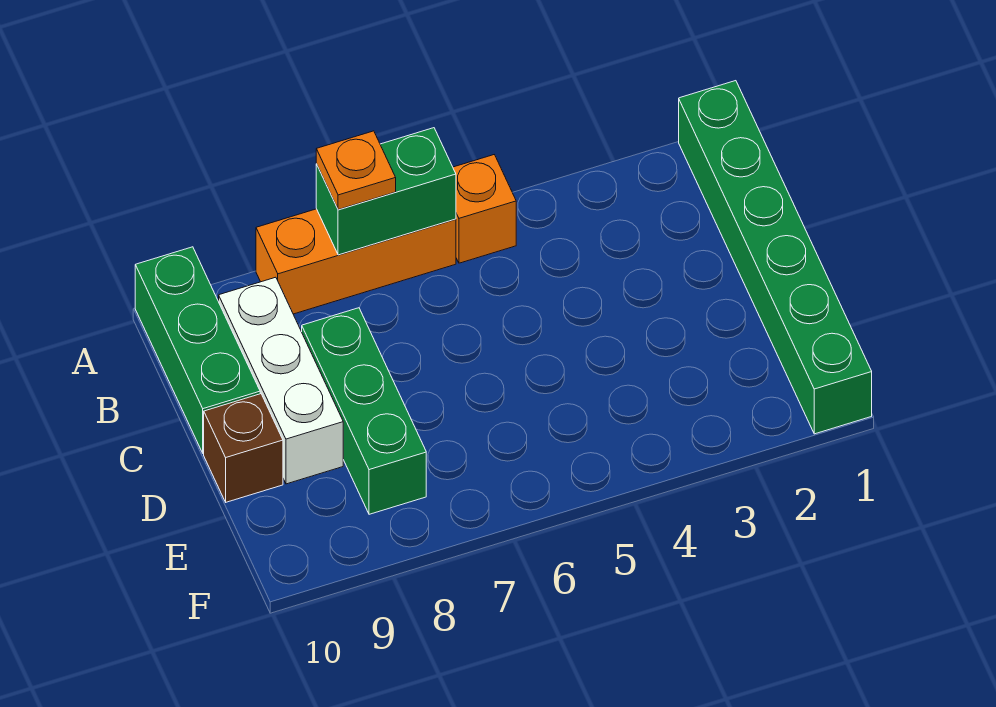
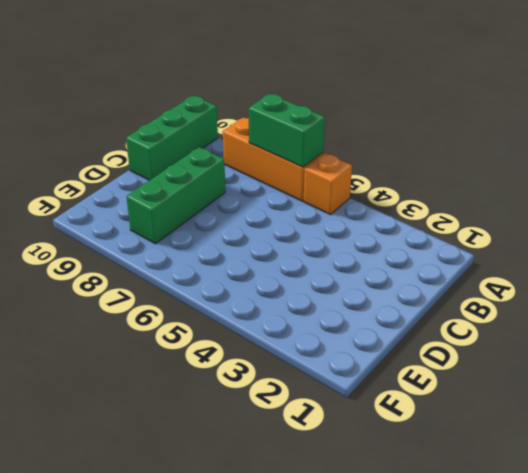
none -> green 1x6 brick [679,81,872,434]
none -> white 1x3 brick [219,277,343,484]

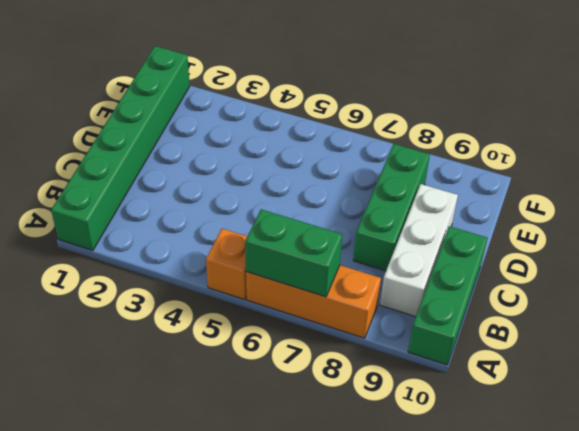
none -> brown 1x1 brick [204,394,283,502]
none -> orange 1x1 plate [316,131,396,210]

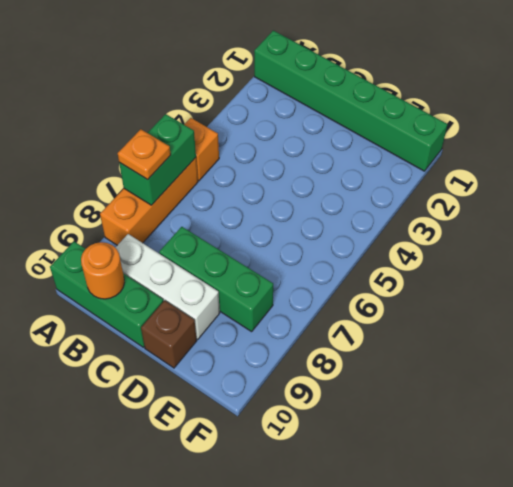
orange 1x1 round brick [81,242,124,299] -> none

